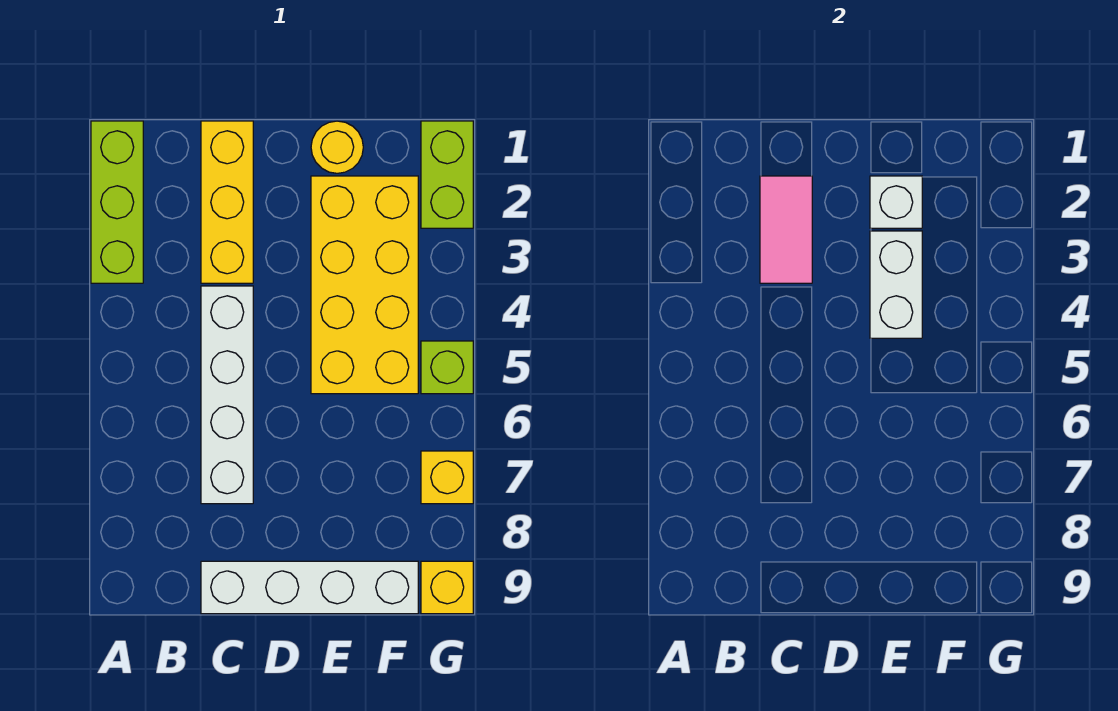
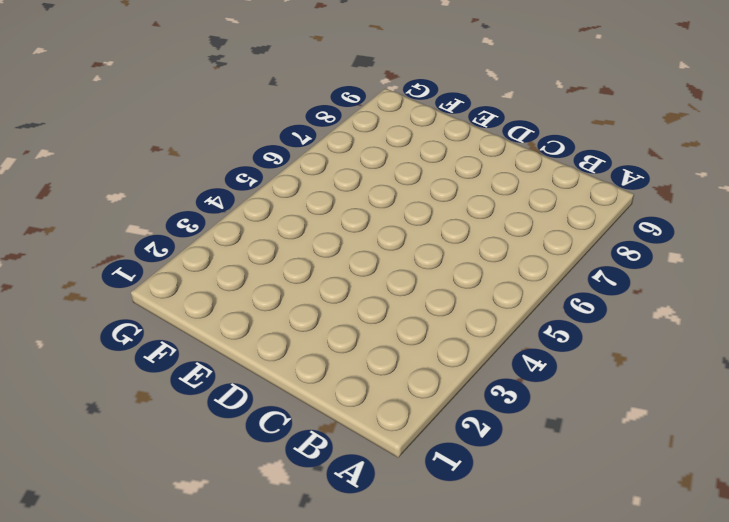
none -> lime 1x3 brick [91,121,143,283]
none -> yellow 1x3 brick [201,121,253,283]
none -> white 1x4 brick [201,286,253,504]

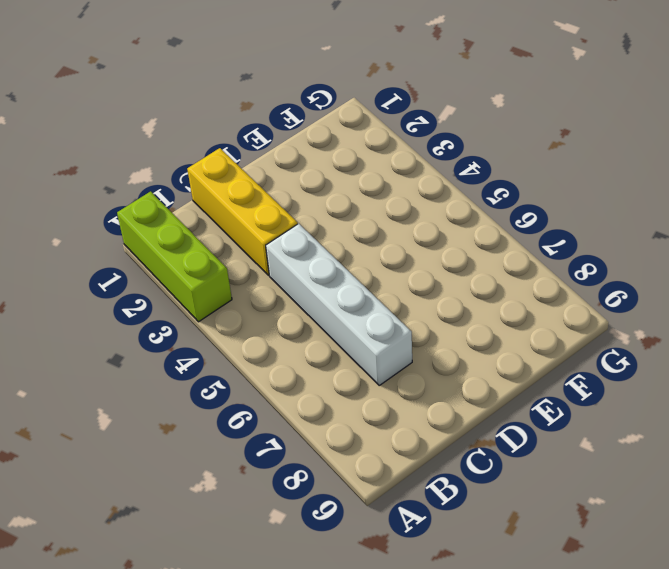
none -> white 1x4 brick [201,561,418,614]
none -> yellow 1x1 round brick [311,121,363,173]
none -> yellow 2x4 brick [311,176,418,394]

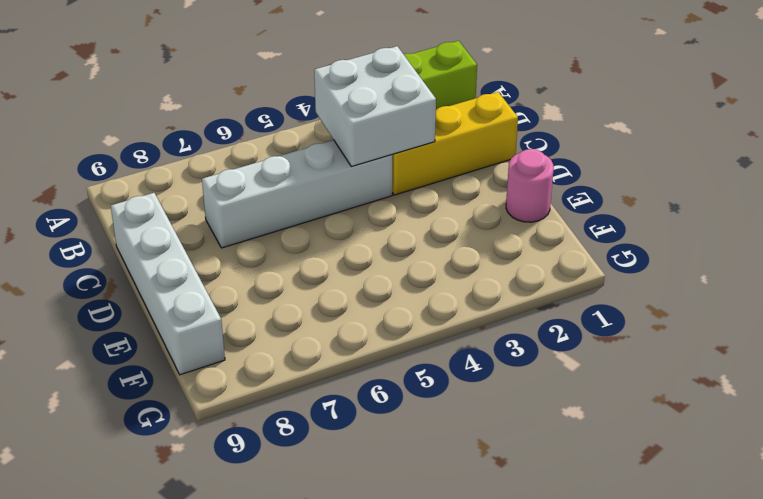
white 2x2 brick [314,46,436,167] -> pink 1x2 tile [760,176,812,283]
pink 1x1 round brick [506,149,554,222] -> yellow 1x1 round brick [311,121,363,173]
none -> yellow 2x4 brick [311,176,418,394]
none -> lime 1x2 brick [421,121,473,228]
none -> lime 1x1 brick [421,341,473,394]

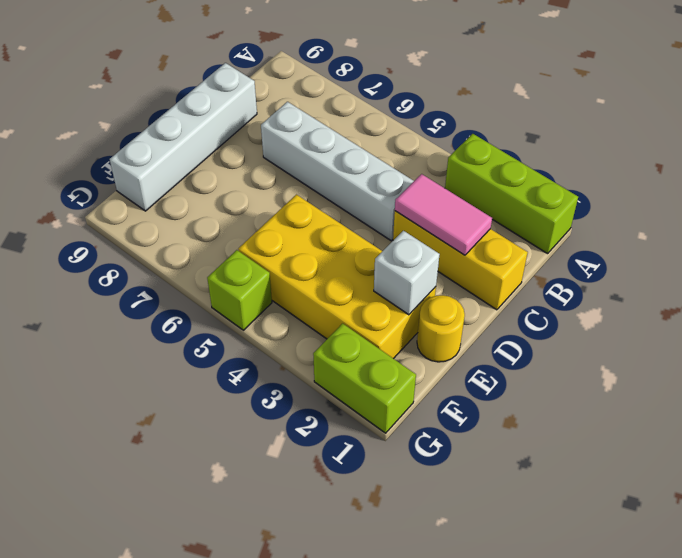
none -> yellow 1x1 brick [421,451,473,504]
none -> yellow 1x1 brick [421,561,473,614]
none -> white 1x2 brick [870,231,922,338]

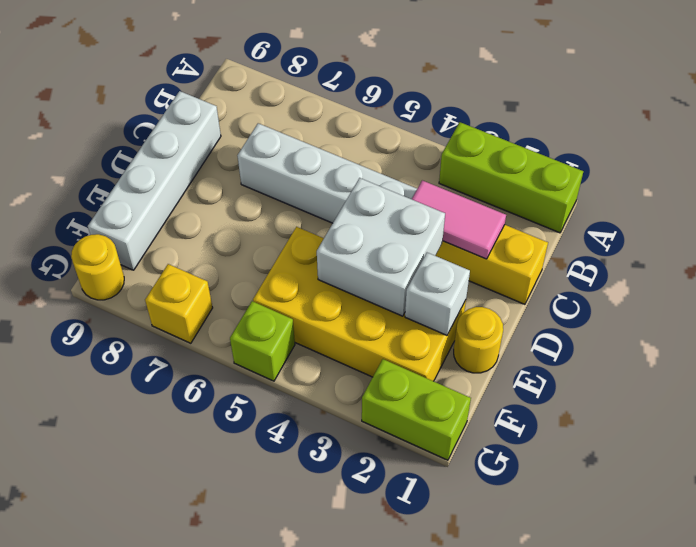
white 2x2 brick [317,178,445,316] -> white 1x2 brick [870,231,922,338]
yellow 1x1 round brick [71,234,124,300] -> yellow 1x1 brick [421,561,473,614]

